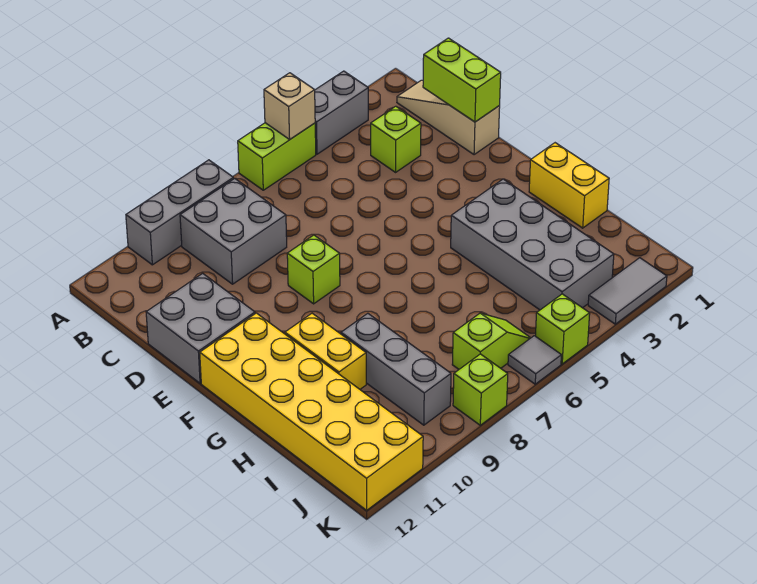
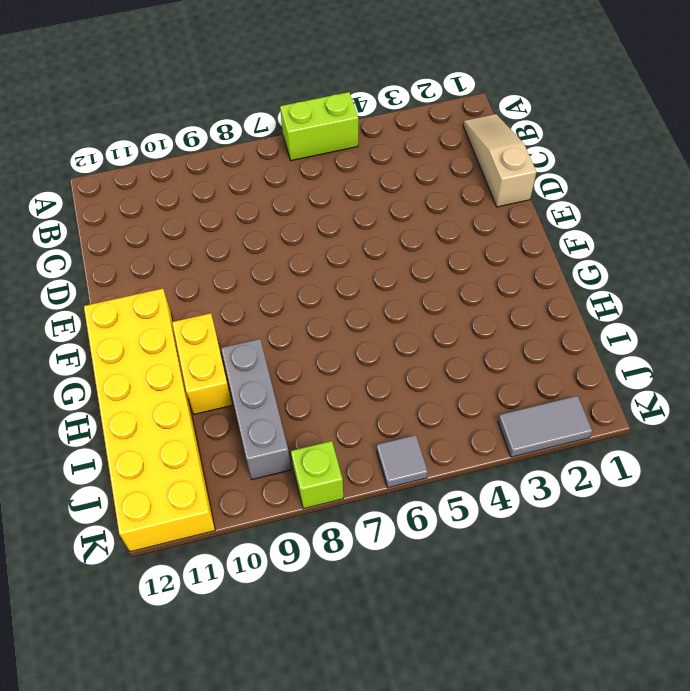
none -> grey 1x2 brick [315,71,368,154]
none -> grey 1x3 brick [126,160,233,265]
none -> grey 2x2 brick [180,178,287,284]

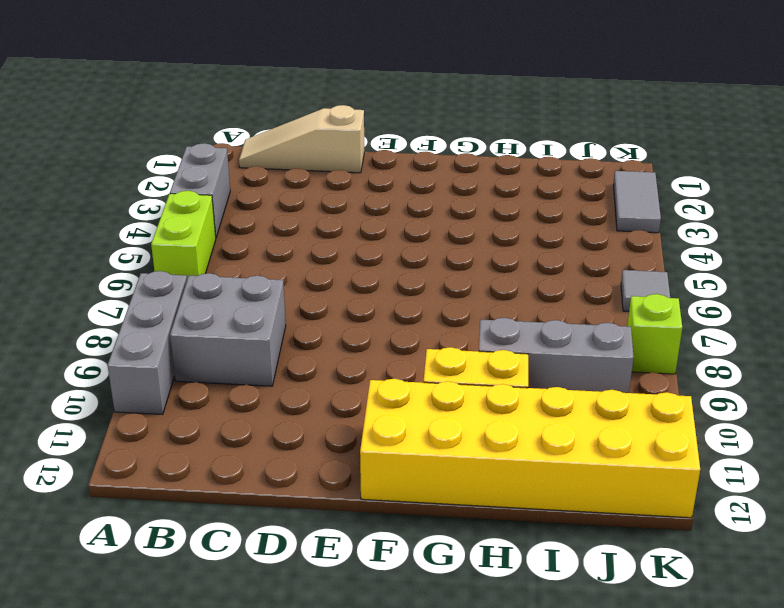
none -> lime 1x1 brick [371,106,421,172]
none -> grey 2x2 brick [146,273,255,383]
none -> lime 1x1 brick [287,235,340,304]

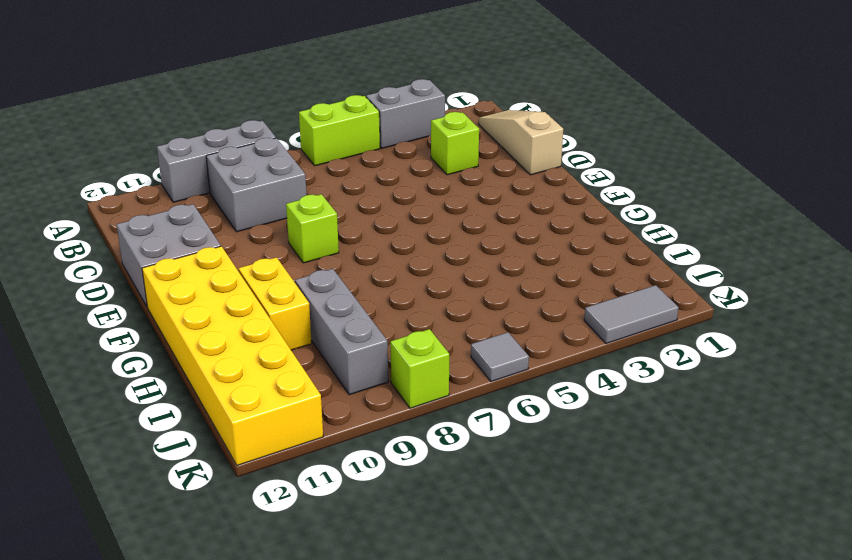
none -> yellow 1x2 brick [529,143,609,228]
none -> grey 2x4 brick [451,179,614,310]
none -> lime 1x2 slope [452,313,530,369]

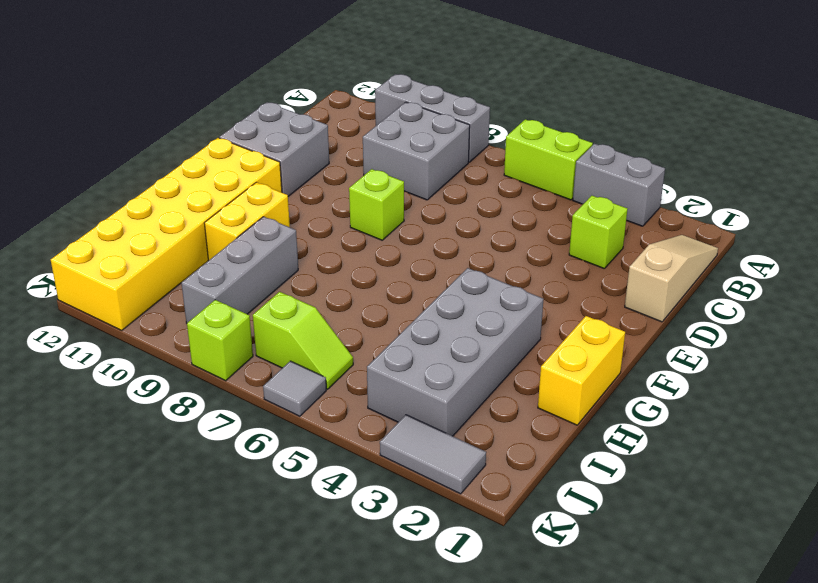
none -> lime 1x1 brick [535,294,590,364]
none -> tan 1x1 brick [264,73,315,139]
none -> lime 1x2 brick [423,38,501,122]

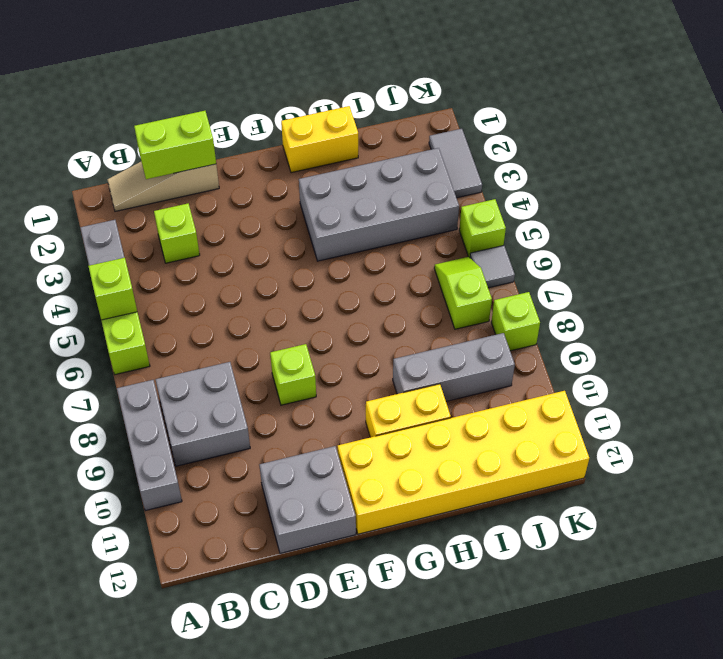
lime 1x1 brick [88,258,137,320] -> tan 1x1 brick [264,73,315,139]

